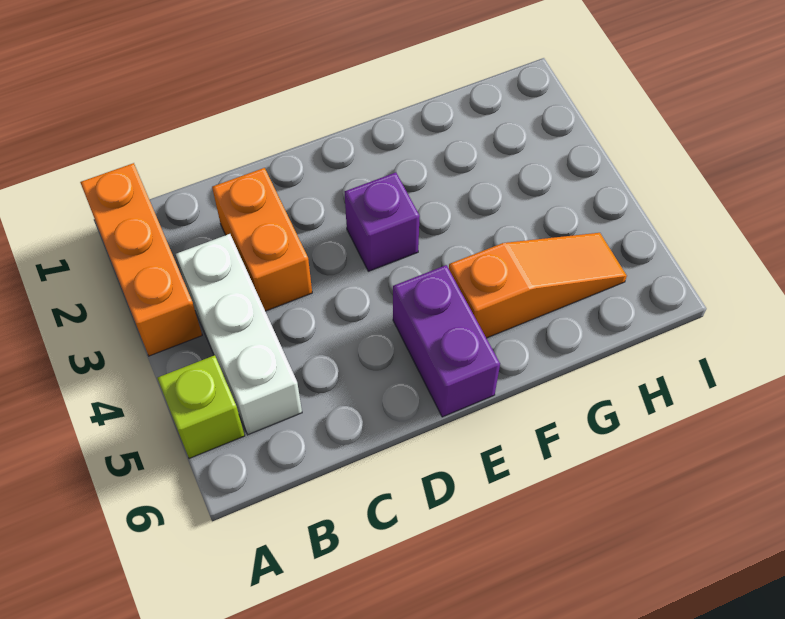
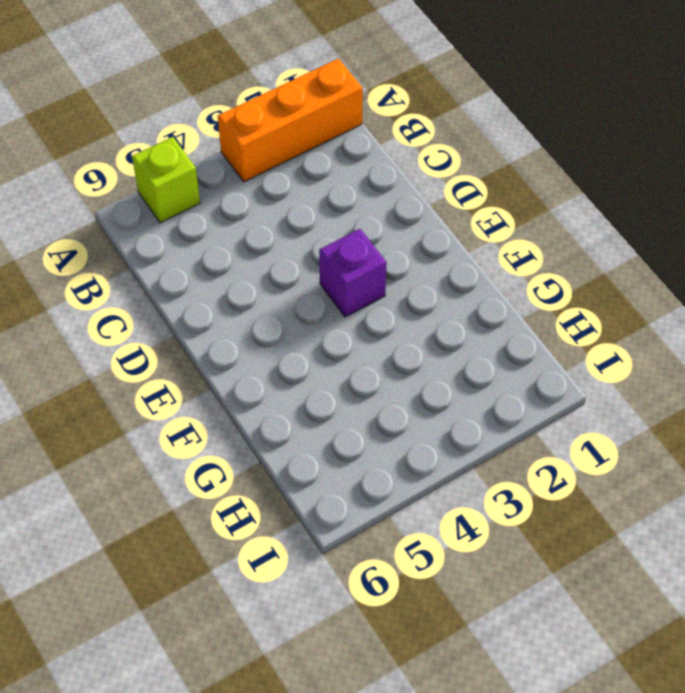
none -> white 1x3 brick [176,234,302,435]
none -> orange 1x2 brick [212,168,312,311]

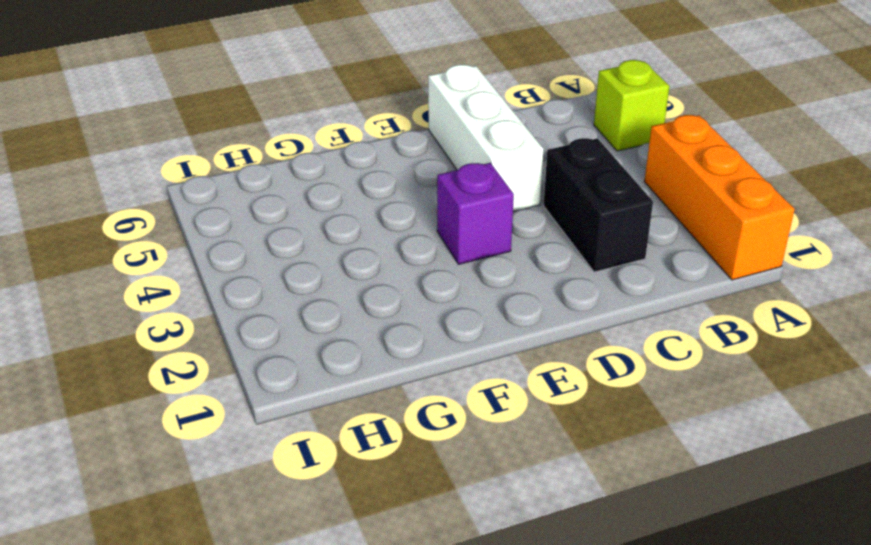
black 1x2 brick [544,138,653,272] -> orange 1x2 brick [212,168,312,311]
white 1x3 brick [428,65,543,211] -> white 1x3 brick moved to [176,234,302,435]
none -> purple 1x2 brick [393,265,500,417]
none -> orange 1x3 slope [449,233,627,338]

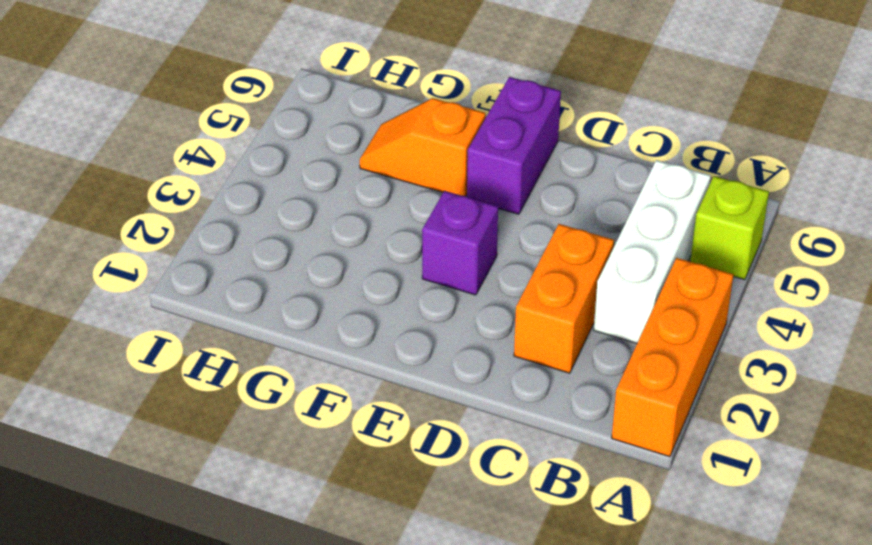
orange 1x2 slope [360,98,486,196] -> orange 1x3 slope [449,233,627,338]

